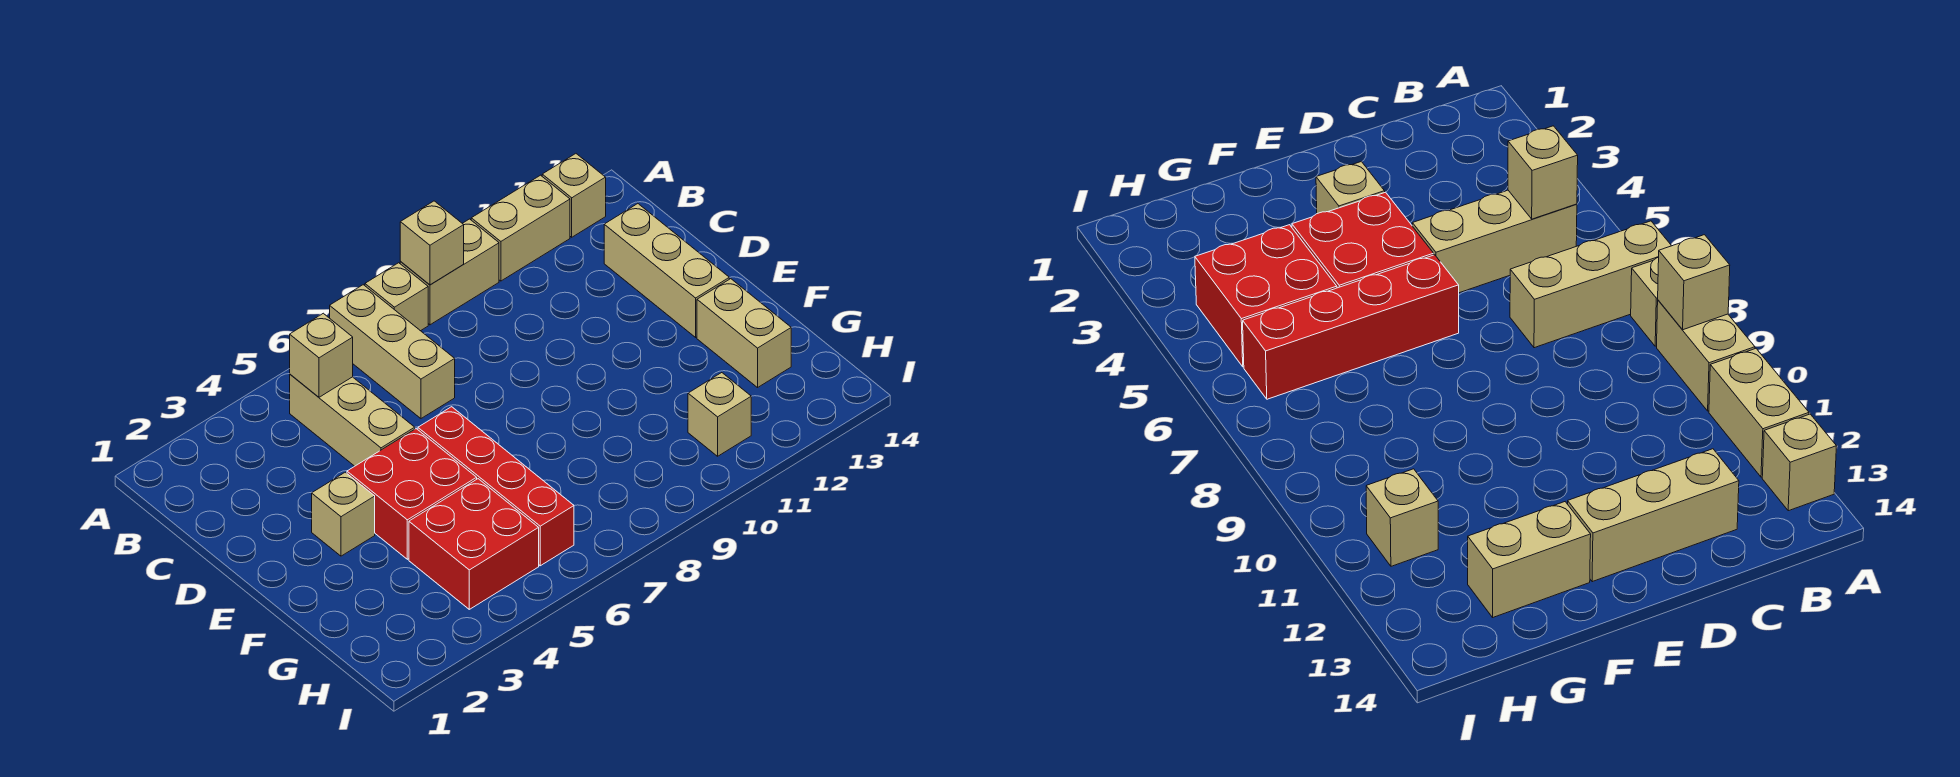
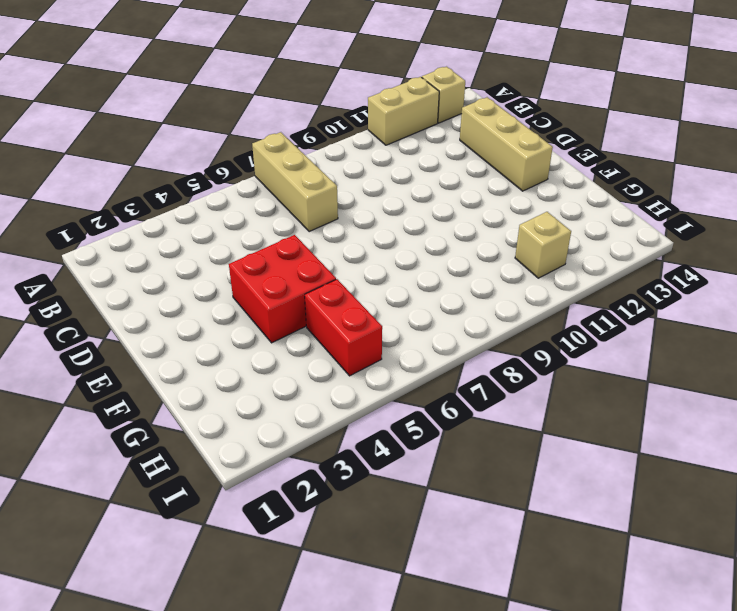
red 1x2 brick [305,279,382,376] -> red 2x2 brick [409,479,539,609]
none -> tan 1x1 brick [365,263,428,331]
none -> tan 1x2 brick [400,219,499,325]
none -> tan 1x3 brick [290,374,415,466]

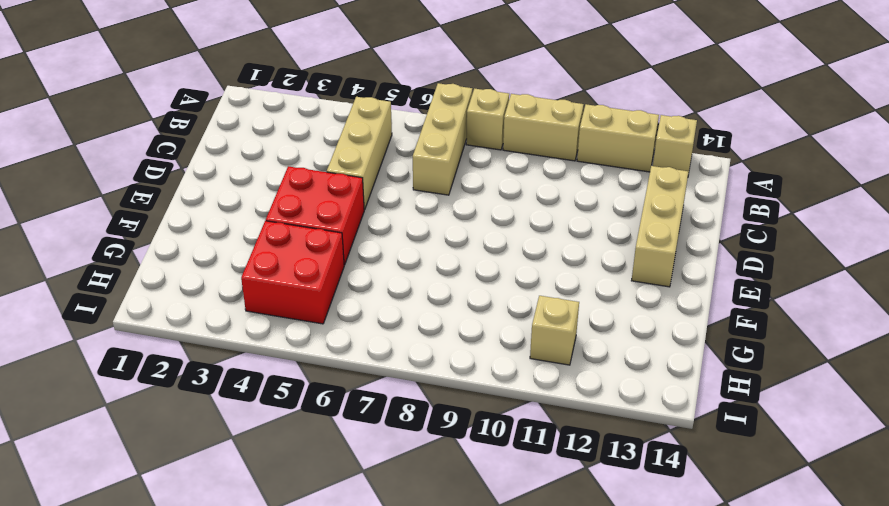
none -> tan 1x1 brick [312,472,375,556]
none -> red 1x4 brick [418,407,574,566]
none -> tan 1x2 brick [697,279,791,388]

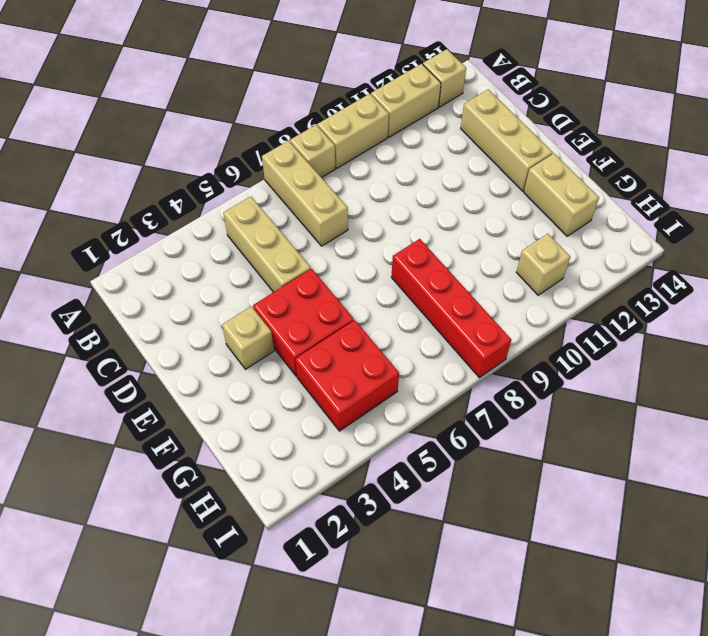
red 1x4 brick [391,239,511,378] -> red 1x4 brick moved to [418,407,574,566]
none -> tan 1x1 brick [400,201,464,285]
none -> tan 1x1 brick [290,313,353,397]

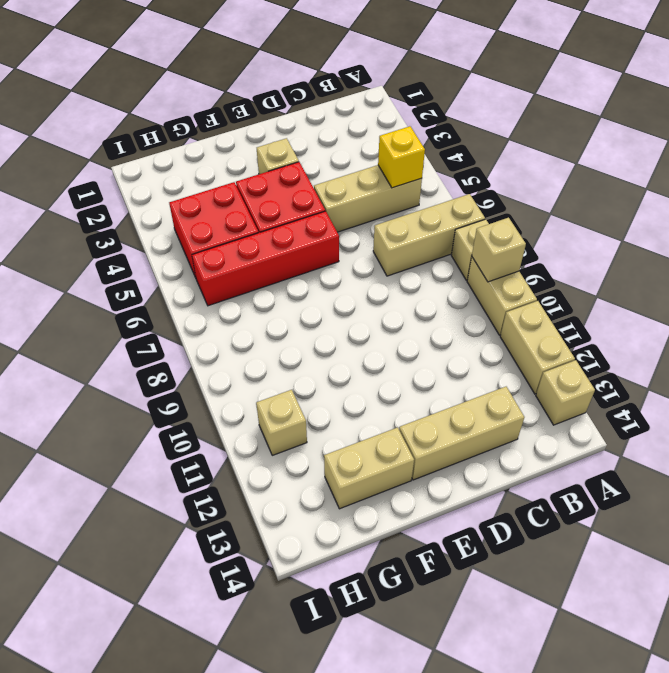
yellow 1x1 brick [378,126,425,188] -> tan 1x1 brick [290,313,353,397]

